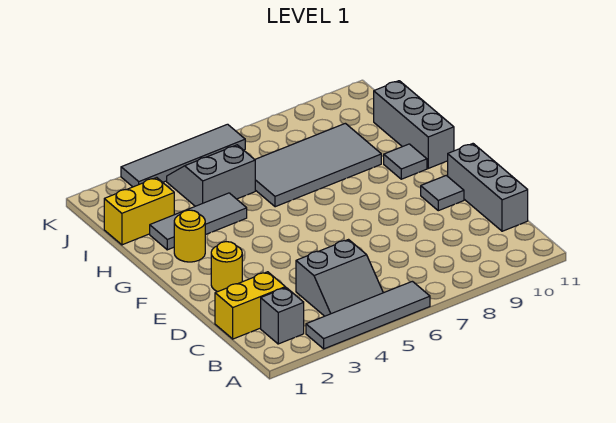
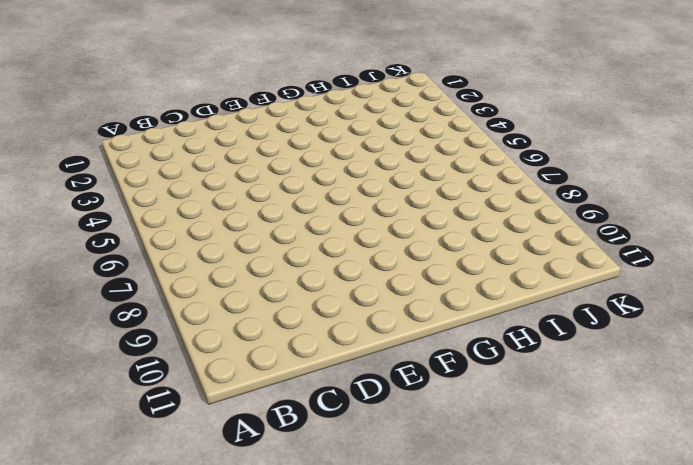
none -> grey 1x4 tile [306,281,430,349]
none -> grey 1x1 brick [261,288,304,344]
none -> grey 2x2 slope [296,240,383,316]

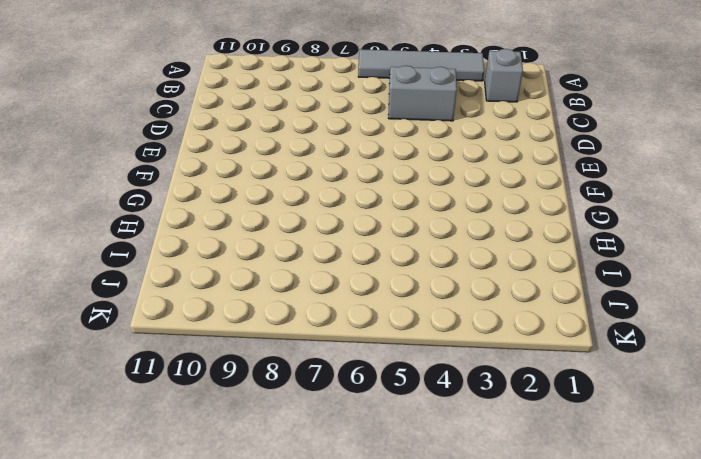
none -> yellow 1x2 brick [215,272,285,339]
none -> grey 1x3 brick [448,144,528,231]
none -> yellow 1x1 round brick [211,242,242,292]

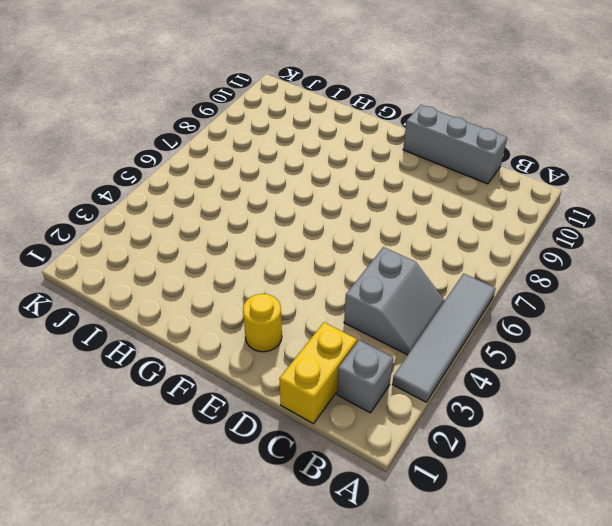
none -> grey 1x1 tile [421,176,464,211]
none -> yellow 1x1 round brick [174,210,205,262]
none -> grey 1x1 tile [384,144,427,179]

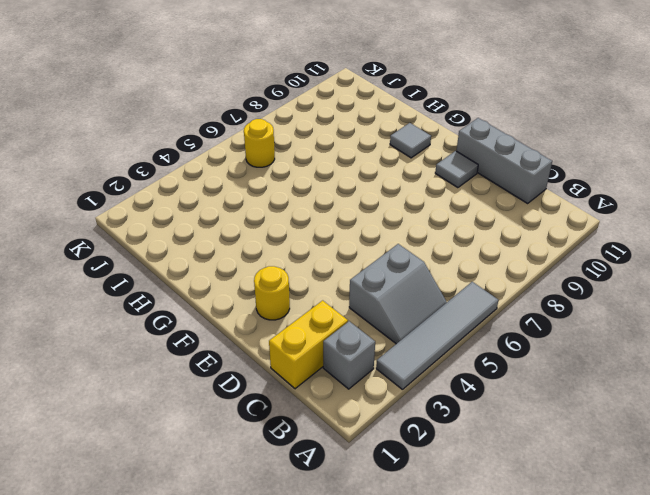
yellow 1x1 round brick [244,119,275,167] -> yellow 1x1 round brick moved to [174,210,205,262]
none -> grey 1x3 brick [374,81,454,168]
none -> grey 1x3 tile [150,193,247,250]
none -> grey 2x4 tile [255,123,381,207]

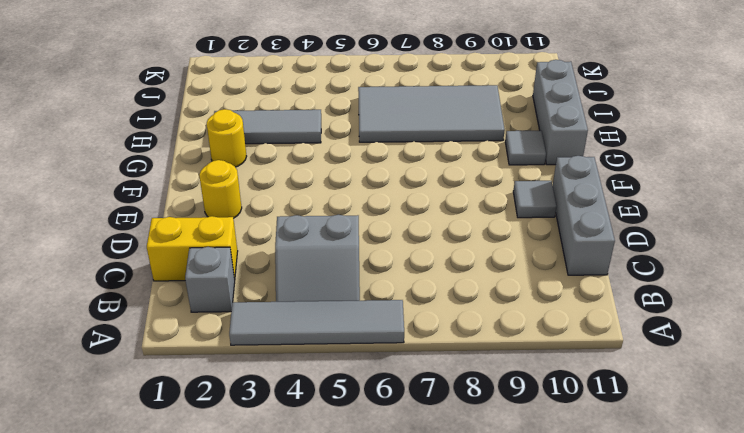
none -> yellow 1x2 brick [104,178,174,245]
none -> grey 2x2 slope [167,145,255,206]
none -> grey 1x4 tile [121,124,245,187]

